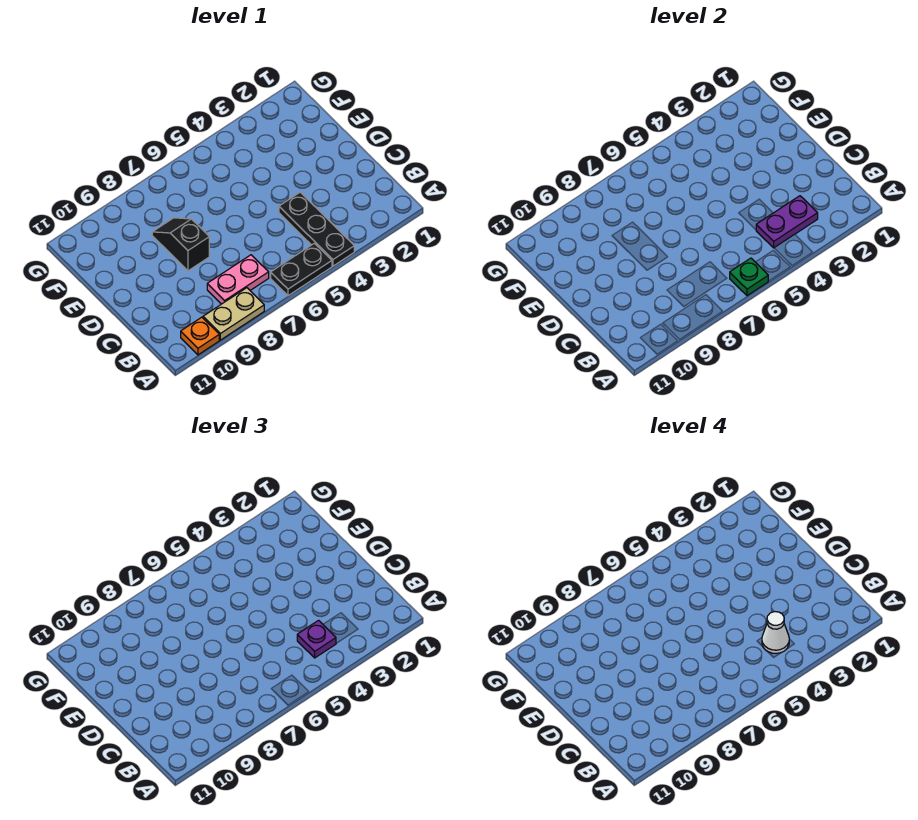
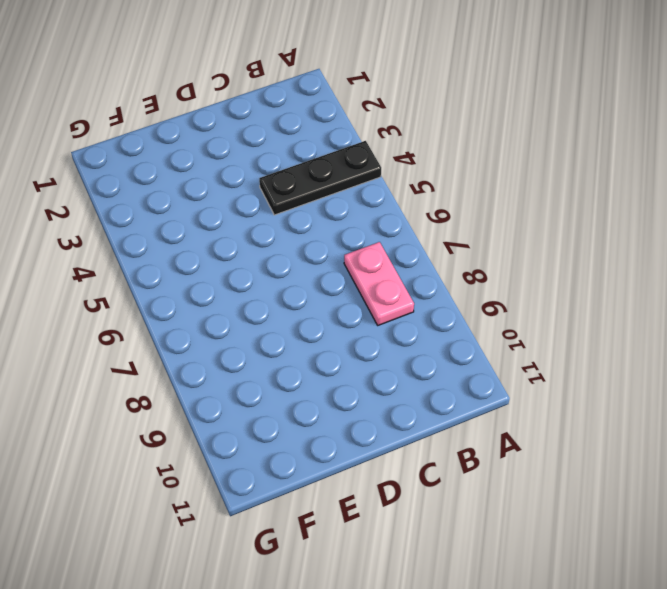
none -> black 1x2 plate [271,243,332,296]
none -> tan 1x2 plate [203,288,264,340]

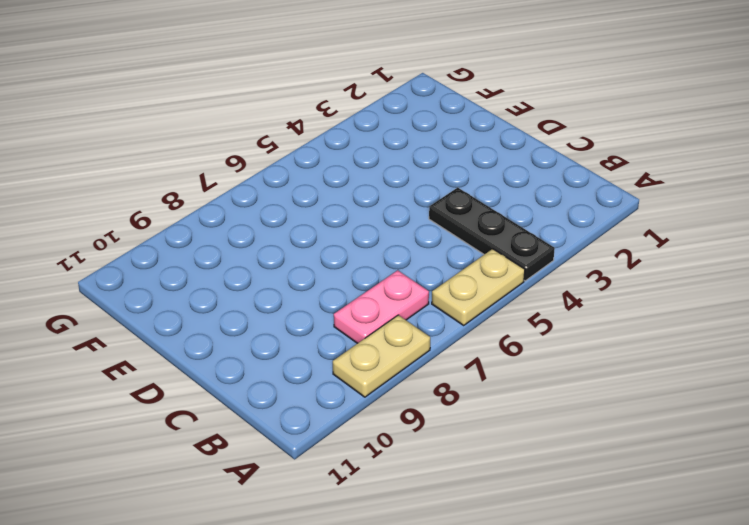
tan 1x2 plate [432,249,525,325] -> black 1x2 plate [271,243,332,296]
none -> orange 1x1 plate [181,317,219,355]
none -> black 1x2 slope [152,218,209,271]

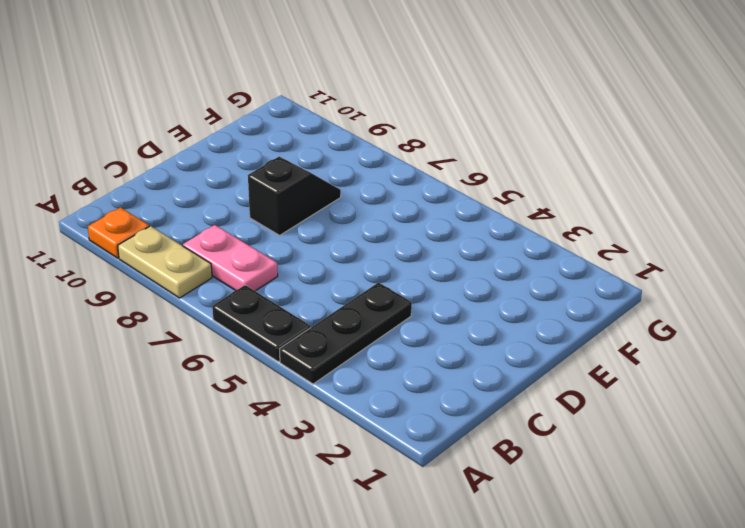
none -> green 1x1 plate [730,258,768,296]
none -> purple 1x2 plate [756,196,818,248]

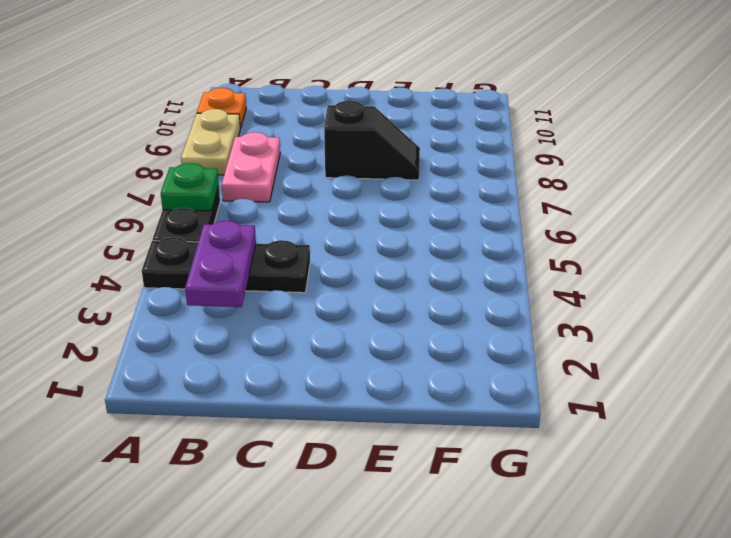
none -> purple 1x1 plate [297,620,336,658]
none -> white 1x1 cone [762,612,789,654]

